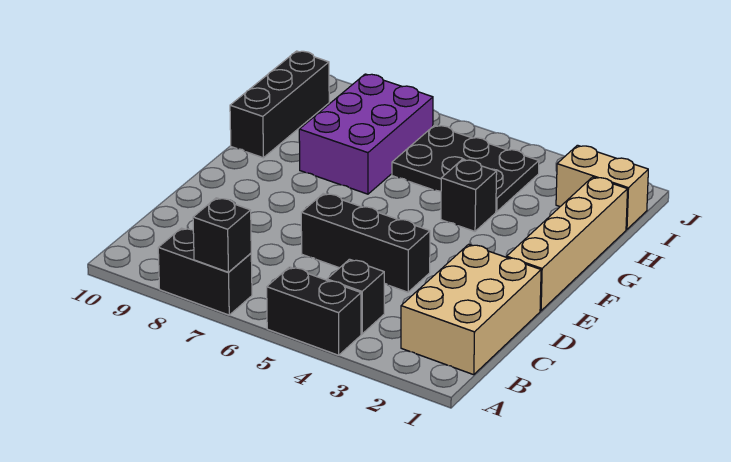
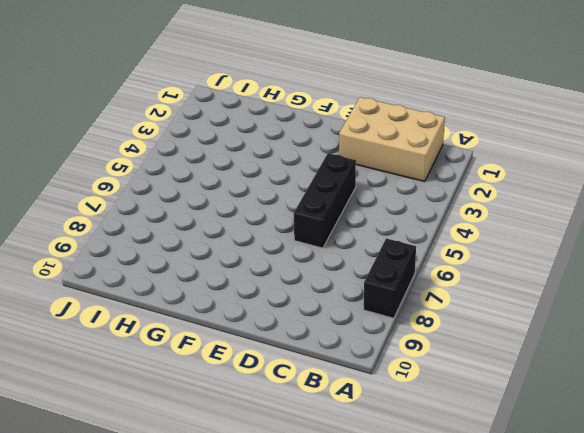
none -> black 1x2 brick [267,267,361,355]
none -> black 1x1 brick [327,259,384,334]
none -> tan 1x4 brick [507,177,628,311]

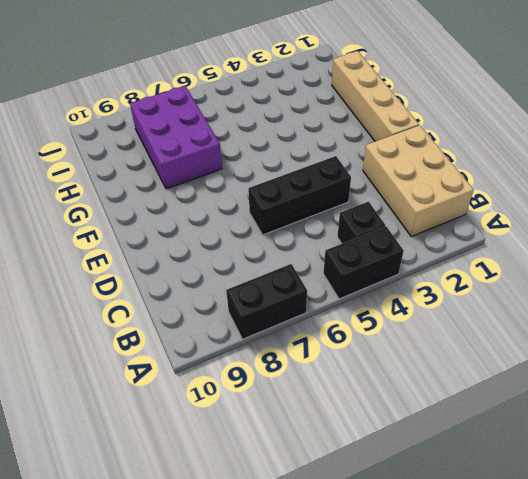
none -> black 1x1 brick [441,159,497,231]
none -> black 1x3 brick [230,51,329,158]
none -> black 2x3 plate [392,125,539,212]

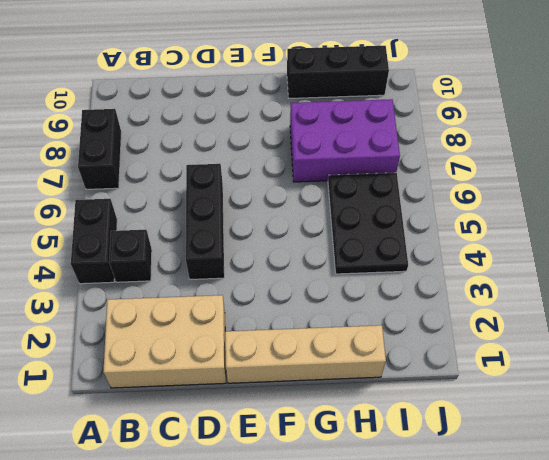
none -> black 1x1 brick [441,159,497,231]
none -> tan 1x2 brick [556,145,648,229]
none -> black 1x1 brick [193,198,251,272]

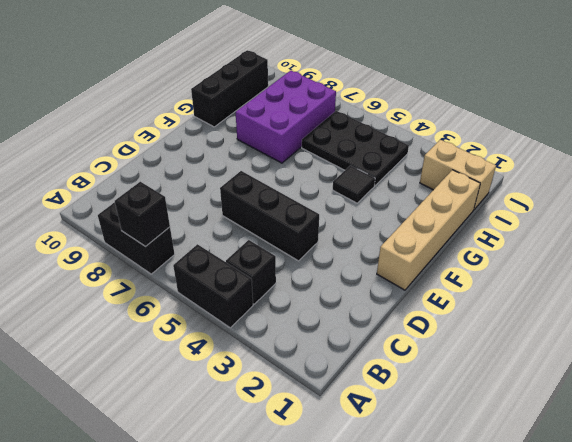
black 1x1 tile [333,166,375,203] -> black 1x1 brick [441,159,497,231]
none -> tan 2x3 brick [401,244,541,375]

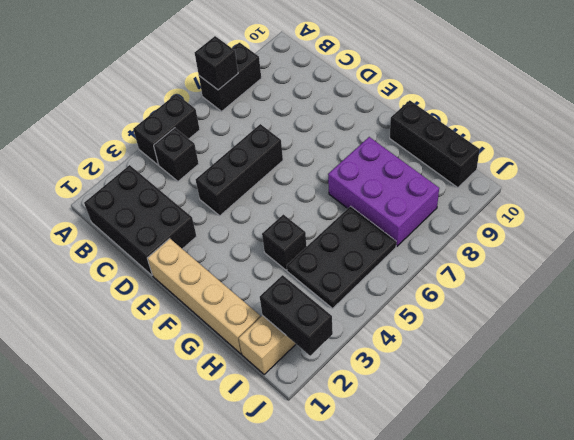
black 2x3 brick [84,165,197,275] -> tan 2x3 brick [401,244,541,375]
black 1x2 brick [260,275,333,356] -> none

